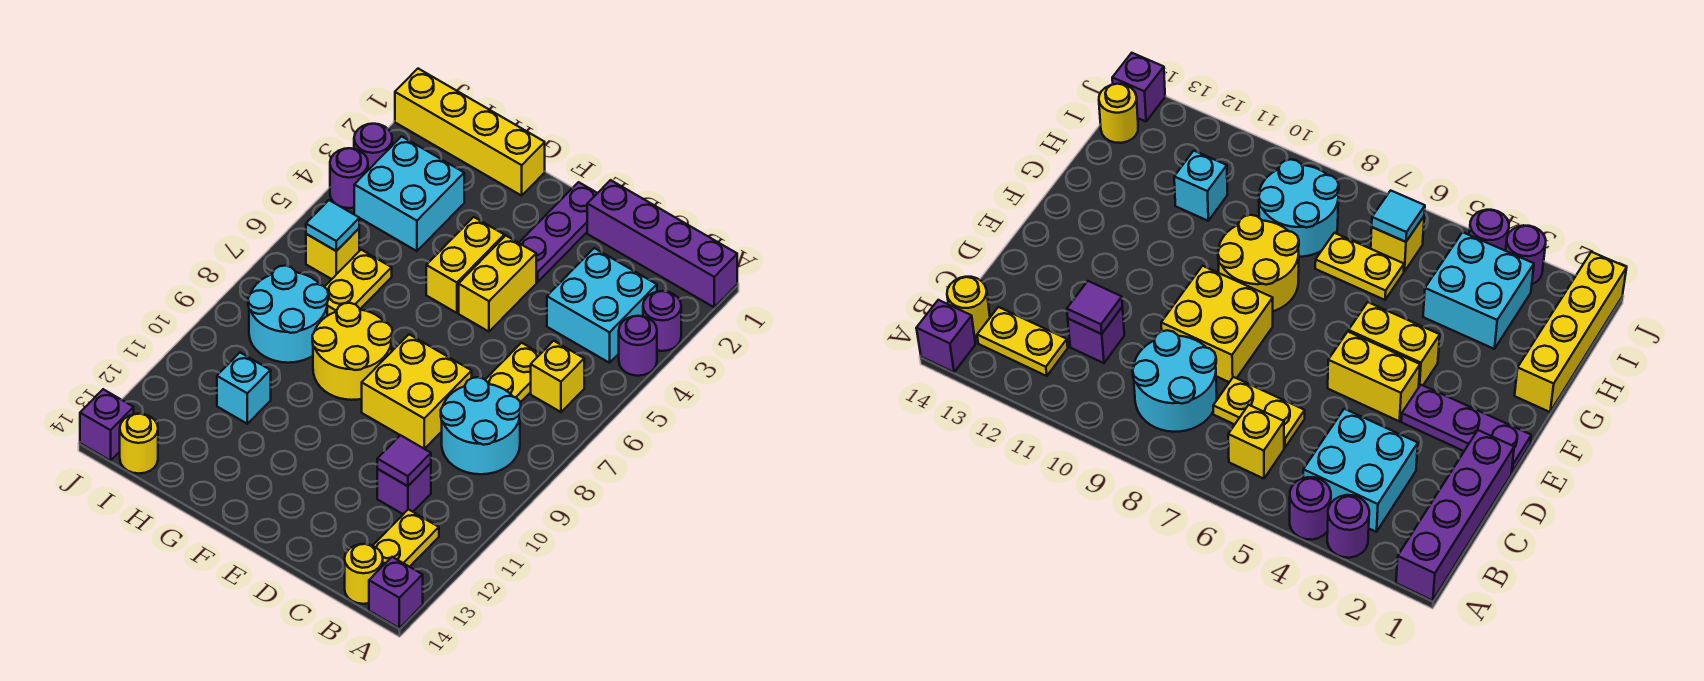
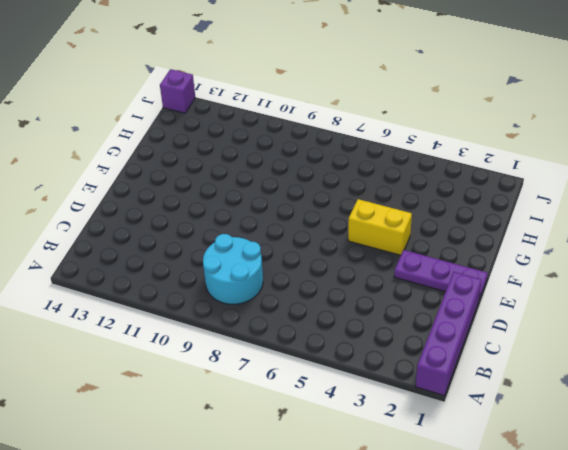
none -> purple 1x1 round brick [643,291,681,351]
none -> purple 1x1 round brick [619,316,657,376]
none -> purple 1x1 brick [369,557,423,628]

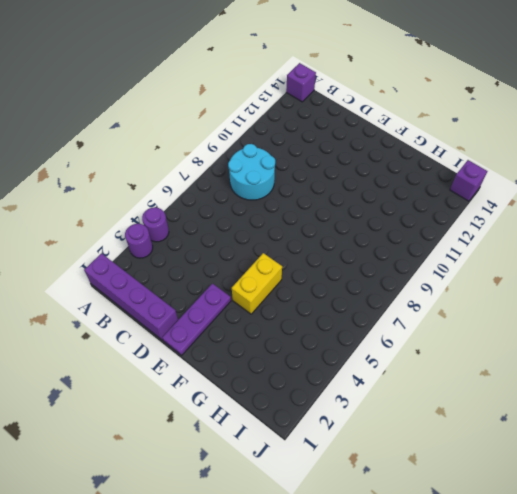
none -> cyan 2x2 brick [547,248,657,363]
none -> yellow 1x1 brick [531,341,584,412]
none -> yellow 1x2 plate [373,509,439,567]

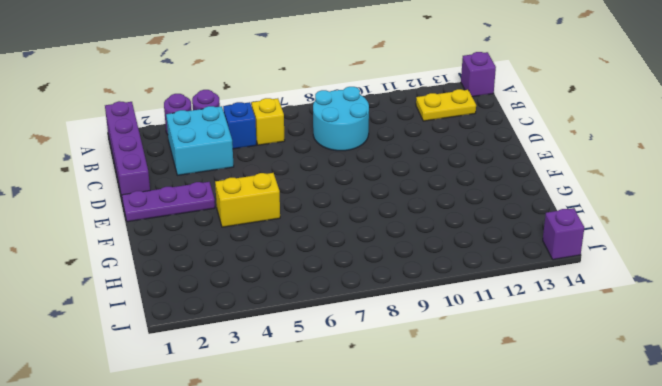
blue 1x1 brick [223,102,256,149] -> none
none -> yellow 1x1 round brick [345,544,383,604]
none -> yellow 1x2 plate [485,343,540,402]
none -> purple 1x1 brick [377,463,431,514]

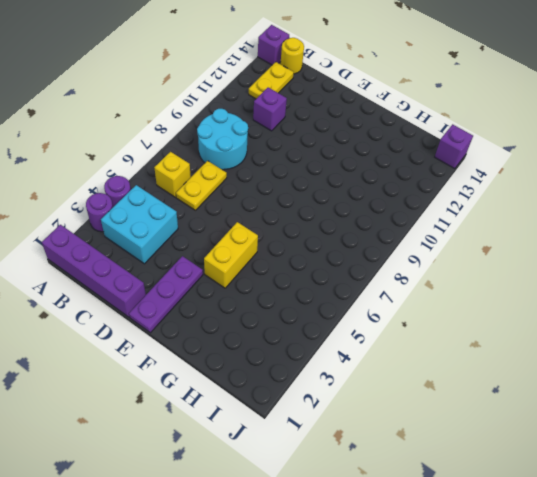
none -> yellow 2x2 brick [362,334,472,449]
none -> yellow 1x2 brick [459,236,536,332]
none -> yellow 2x2 round brick [312,303,393,400]

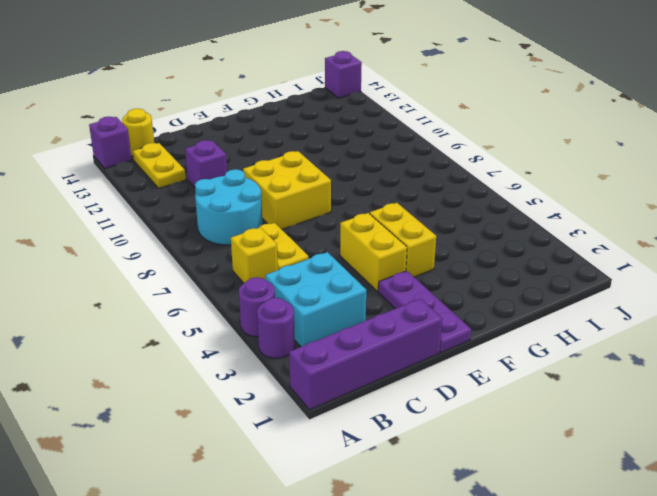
none -> yellow 2x2 round brick [312,303,393,400]
none -> yellow 1x4 brick [395,69,545,196]
none -> cyan 2x2 brick [354,136,464,251]

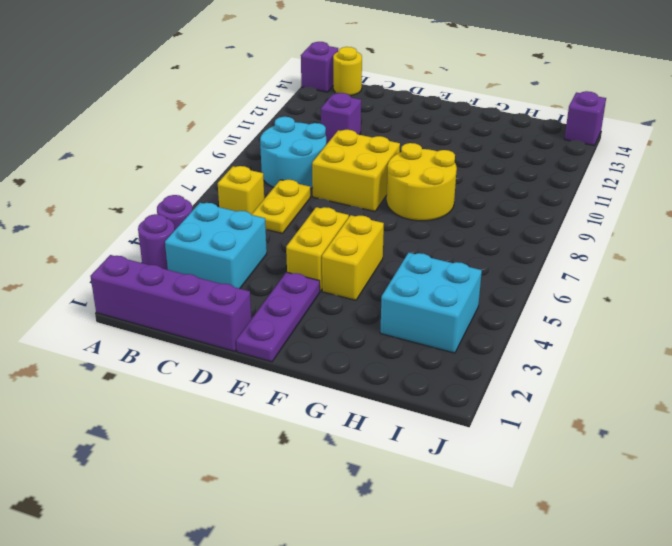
none -> yellow 1x2 plate [373,509,439,567]
none -> yellow 1x4 brick [395,69,545,196]
none -> yellow 1x2 plate [325,250,392,316]

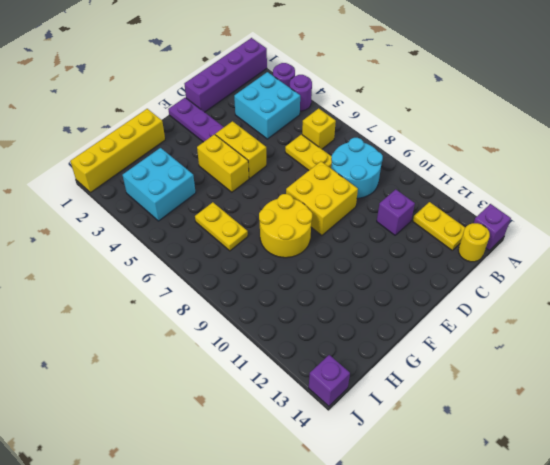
none -> cyan 2x2 round brick [248,266,328,363]
none -> cyan 1x1 brick [217,353,271,424]
none -> yellow 1x1 brick [306,229,359,279]

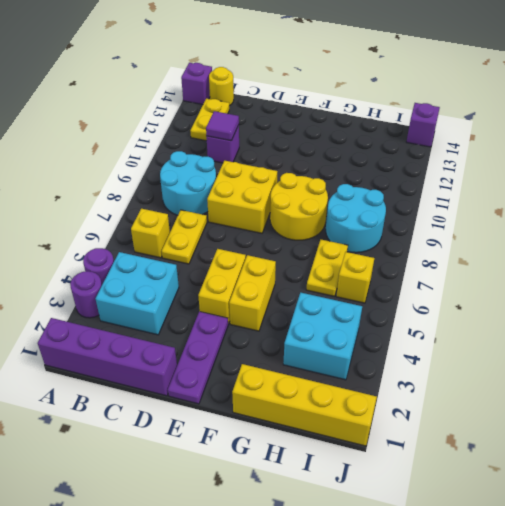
none -> cyan 1x1 brick [217,353,271,424]
none -> yellow 1x1 round brick [120,414,158,474]
none -> purple 1x1 round brick [354,124,392,170]

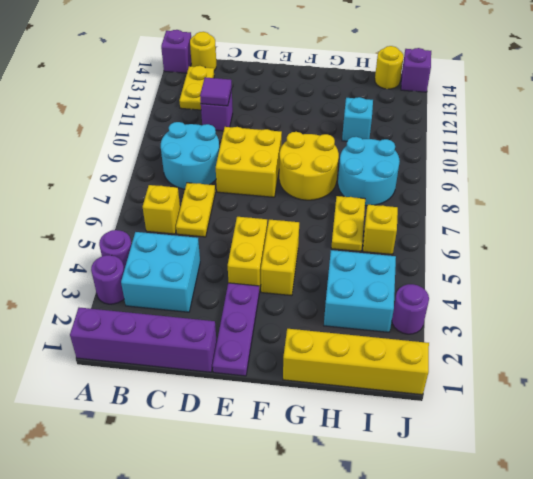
none -> purple 1x1 round brick [330,148,368,208]
none -> cyan 1x1 tile [306,200,359,251]

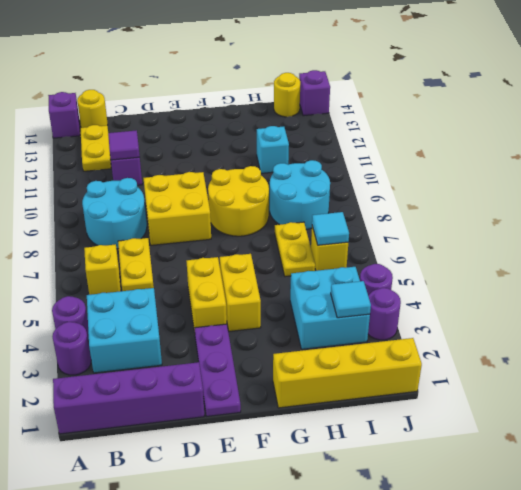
cyan 1x1 tile [331,281,371,318] -> none

